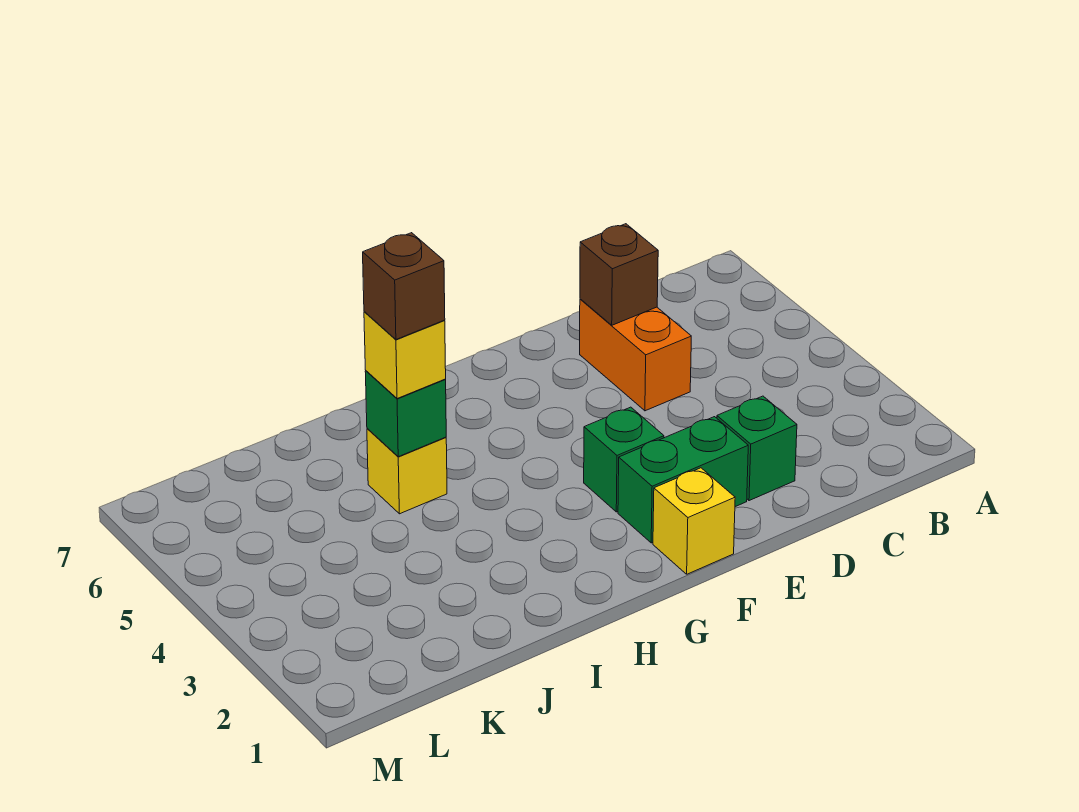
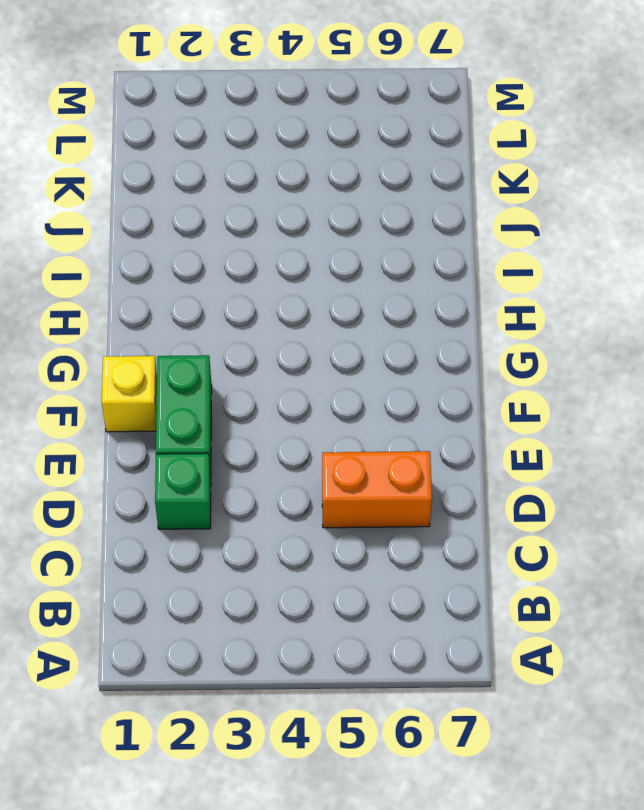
none -> green 1x1 brick [584,407,664,512]
none -> yellow 1x1 brick [367,428,447,514]

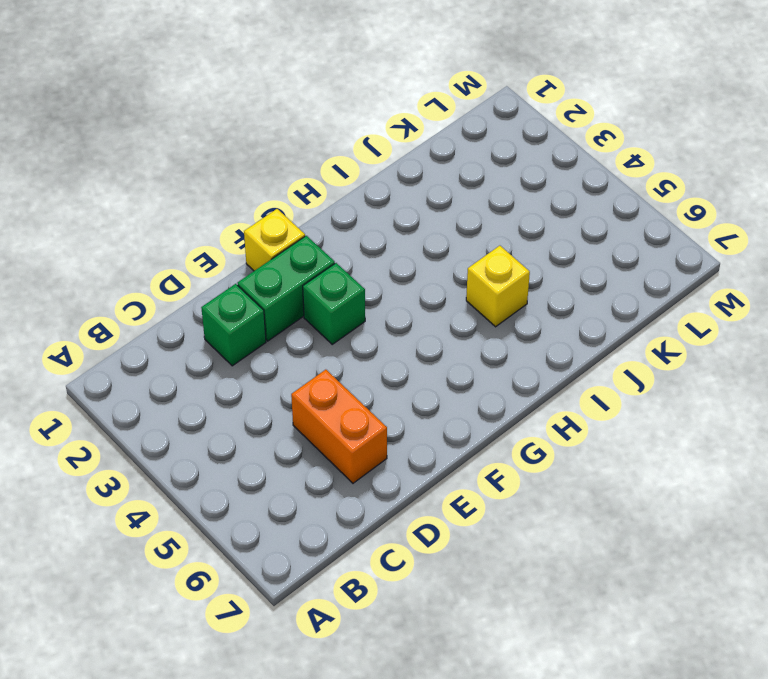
none -> brown 1x1 brick [580,224,658,325]
none -> green 1x1 brick [365,371,446,457]

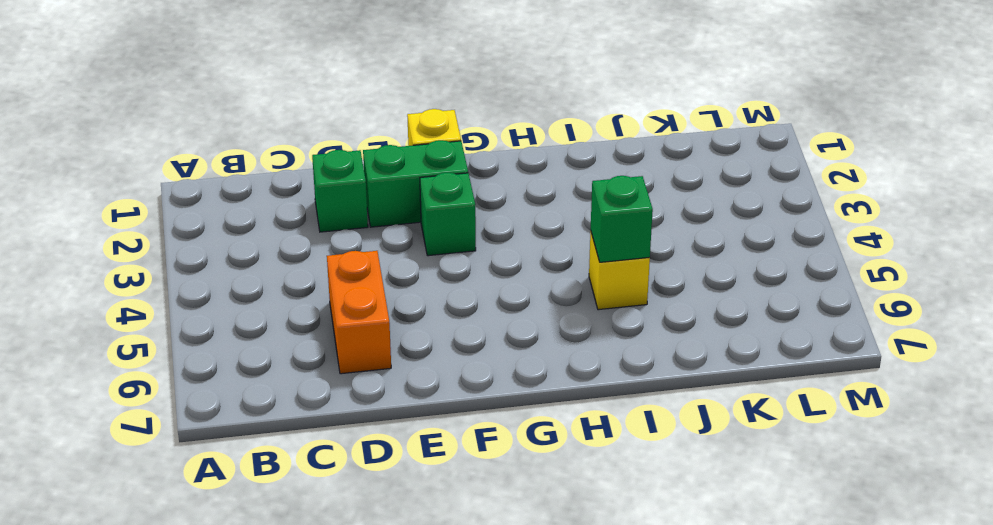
none -> brown 1x1 brick [580,224,658,325]
none -> yellow 1x1 brick [364,312,446,399]

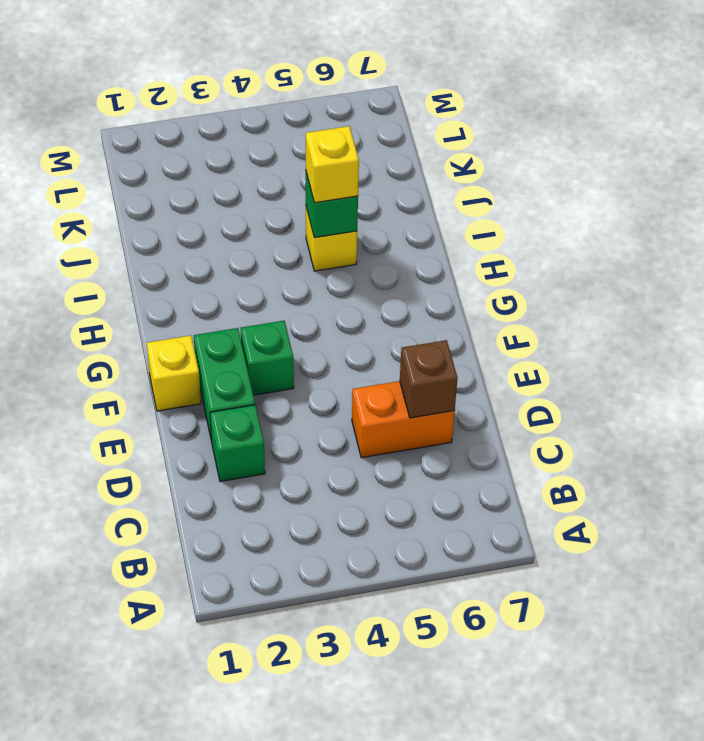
none -> brown 1x1 brick [363,233,445,339]

